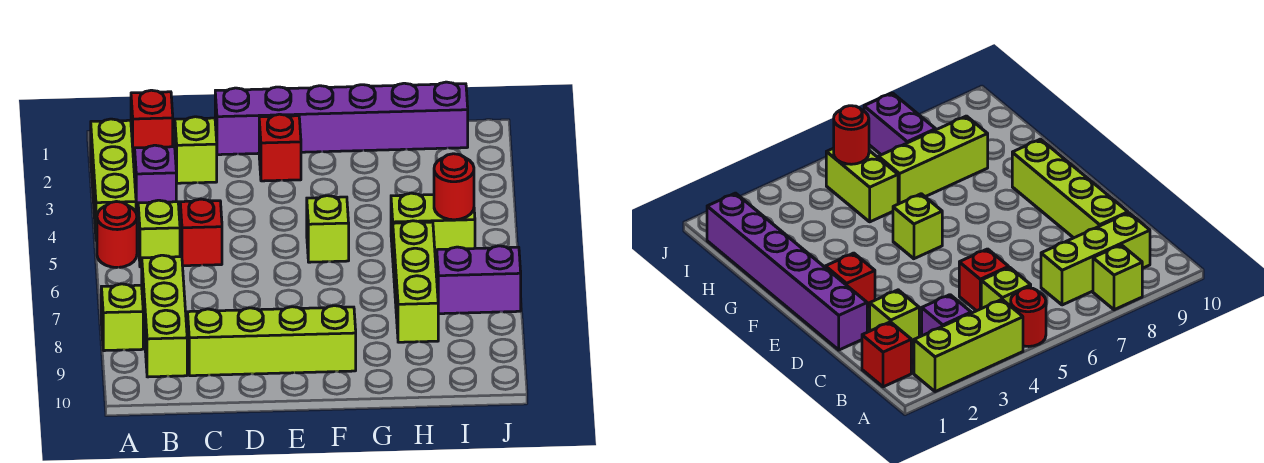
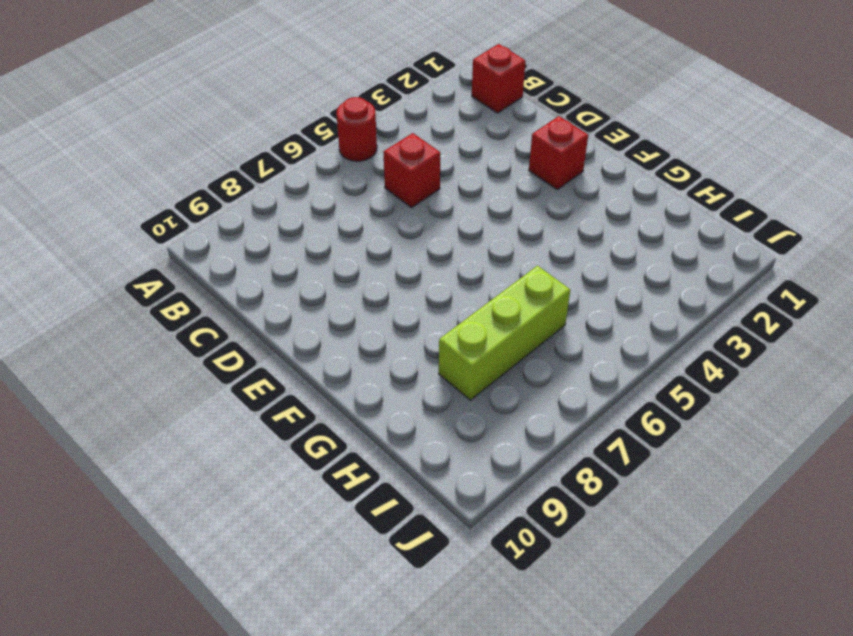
none -> lime 1x3 brick [91,119,136,241]
none -> lime 1x1 brick [101,284,143,351]
none -> purple 1x1 brick [135,145,176,212]

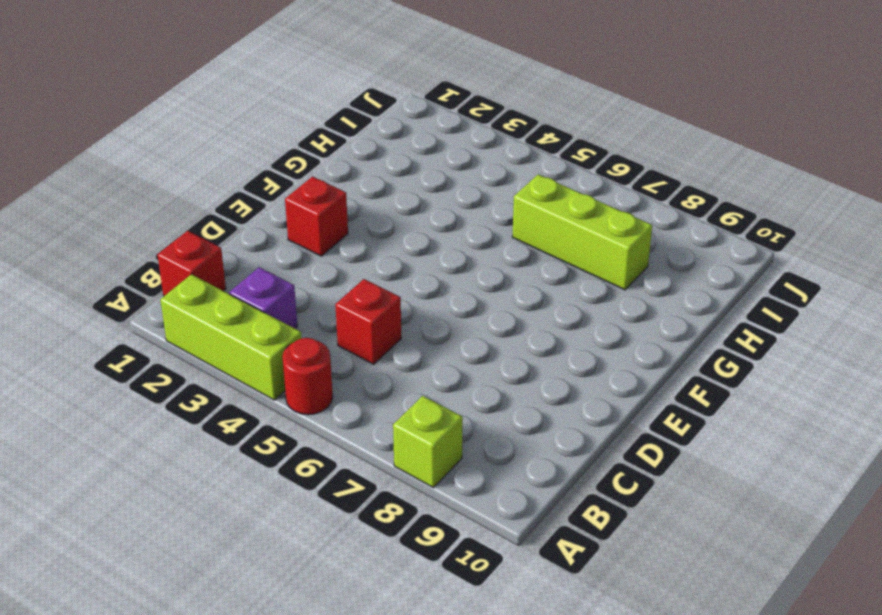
none -> lime 1x1 brick [138,200,180,267]
none -> lime 1x3 brick [142,255,187,377]
none -> lime 1x1 brick [175,117,217,183]

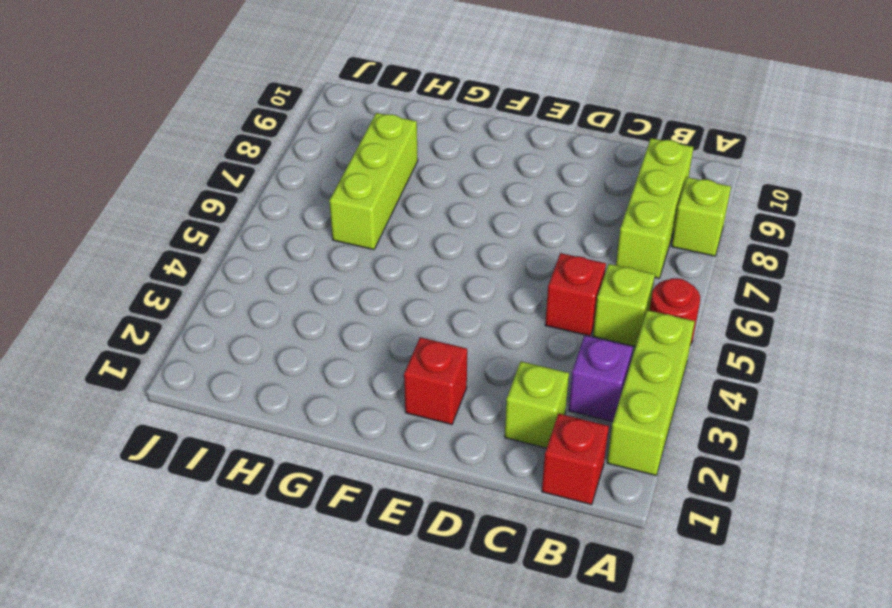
none -> lime 1x4 brick [188,306,356,376]
none -> purple 1x6 brick [215,82,468,155]
none -> lime 1x1 brick [307,196,349,262]

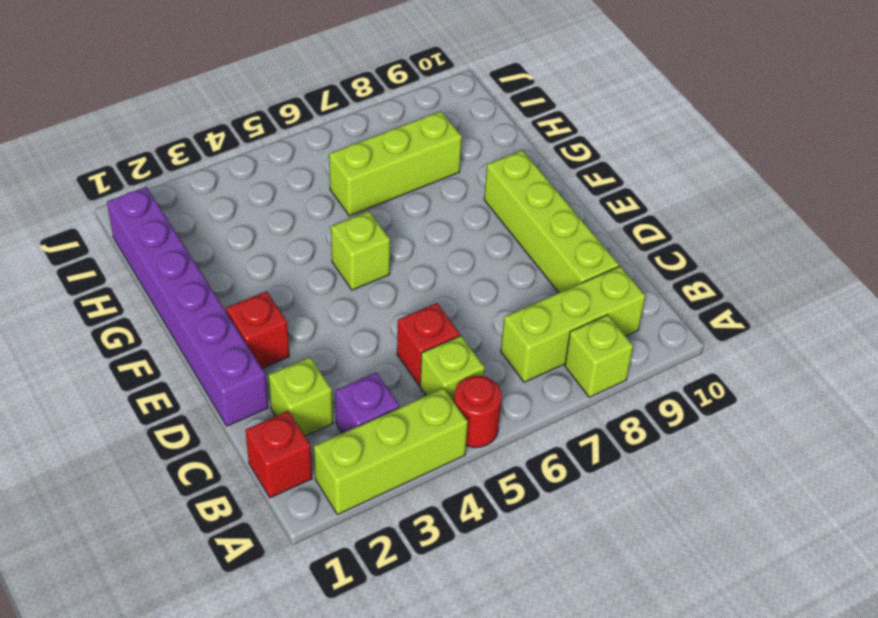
none -> lime 1x2 brick [391,193,475,259]
none -> purple 1x2 brick [437,246,521,314]
none -> red 1x1 round brick [434,154,474,220]

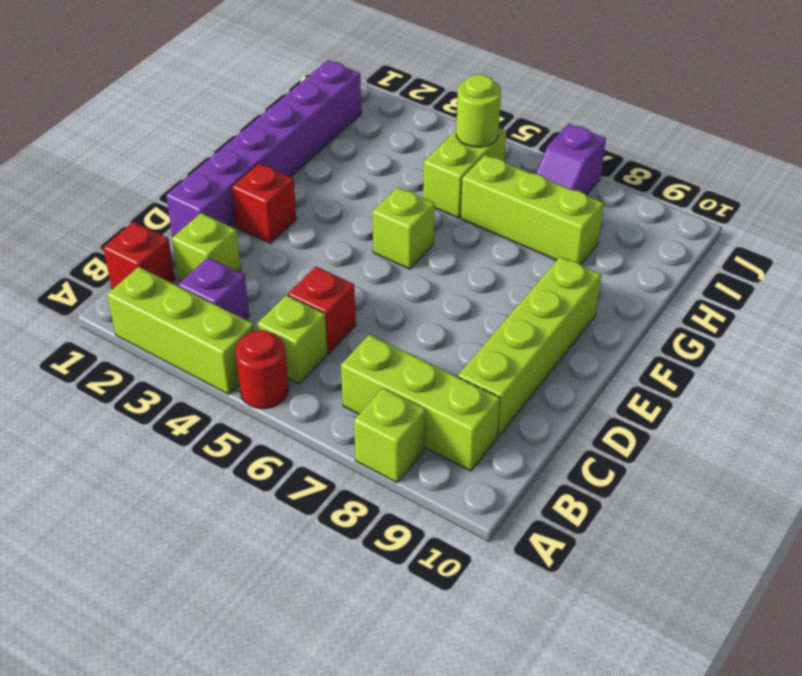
lime 1x1 round brick [456,75,501,147] -> red 1x1 round brick [434,154,474,220]
purple 1x2 slope [536,124,606,195] -> purple 1x2 brick [437,246,521,314]

